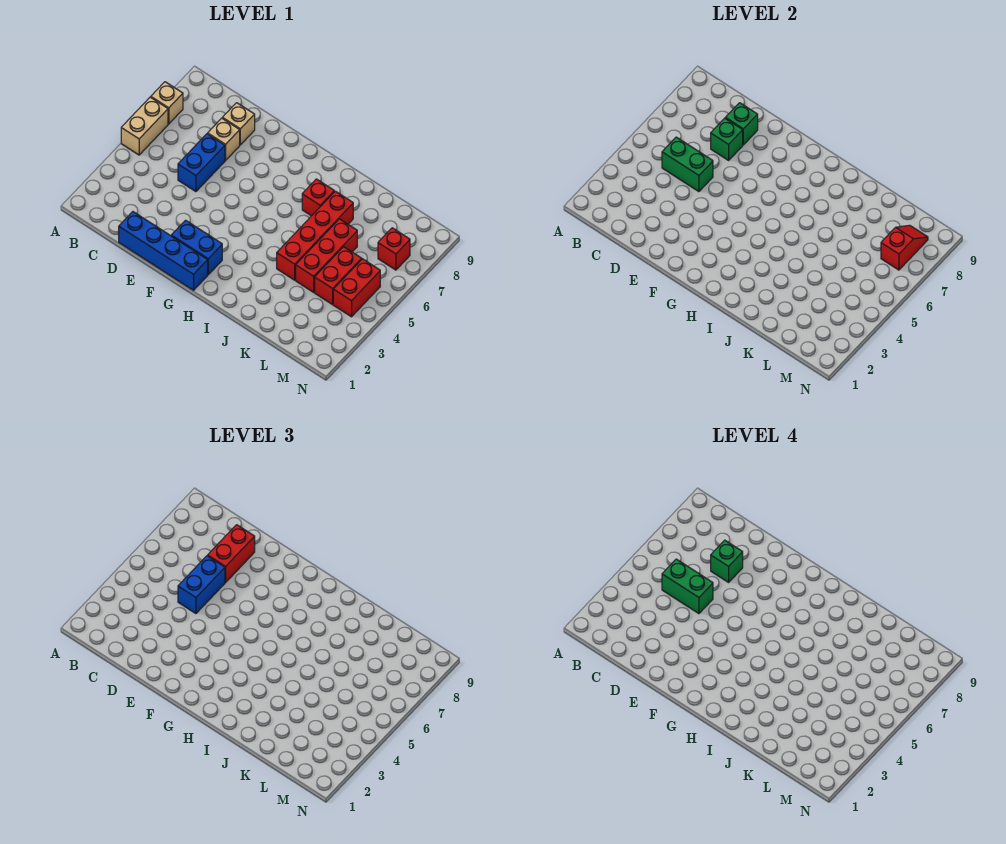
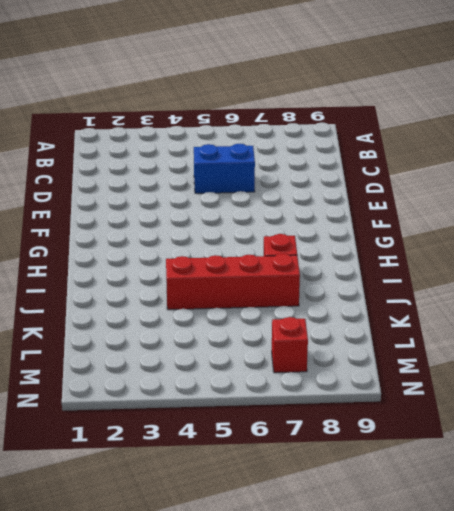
none -> tan 1x2 brick [121,97,168,155]
none -> tan 1x1 brick [151,82,183,124]
none -> blue 1x4 brick [119,212,208,290]

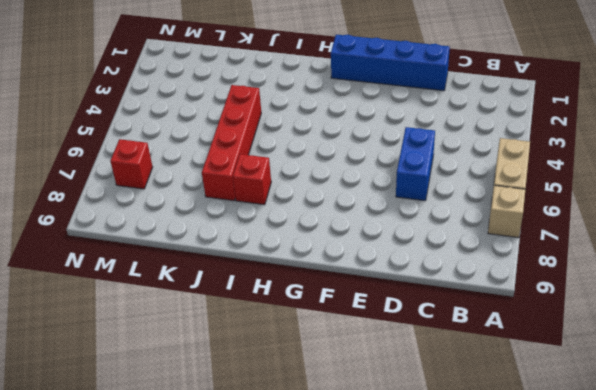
none -> tan 1x1 brick [208,118,240,160]
none -> tan 1x1 brick [222,103,255,145]
none -> blue 1x2 brick [171,220,222,275]

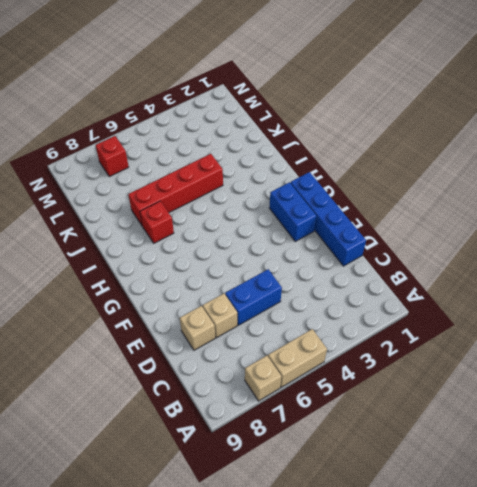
none -> red 1x3 brick [296,219,357,292]
none -> red 1x2 brick [315,247,362,305]
none -> red 1x2 brick [333,259,380,317]

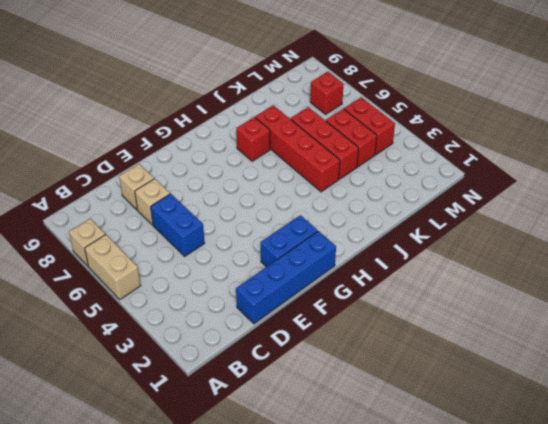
none -> green 1x2 brick [662,137,713,192]
none -> green 1x1 brick [711,118,743,160]
none -> green 1x1 brick [725,103,758,145]

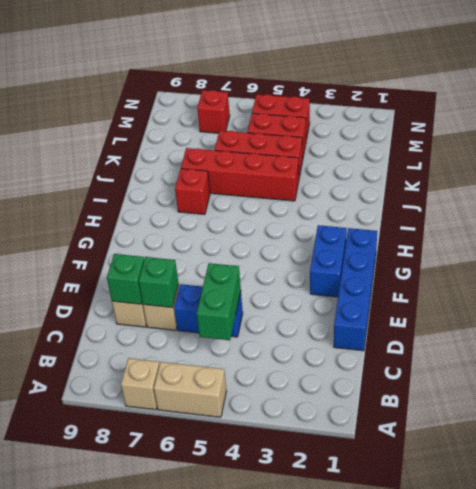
none -> red 1x2 slope [881,225,928,270]
none -> blue 1x2 brick [178,556,225,614]
none -> red 1x2 brick [208,525,255,582]

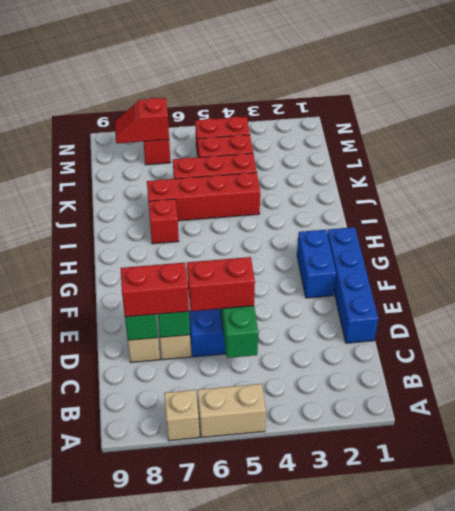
red 1x2 brick [187,257,255,311] -> blue 1x2 brick [178,556,225,614]
none -> green 1x2 brick [662,559,713,614]
none -> green 1x1 brick [711,540,743,582]

